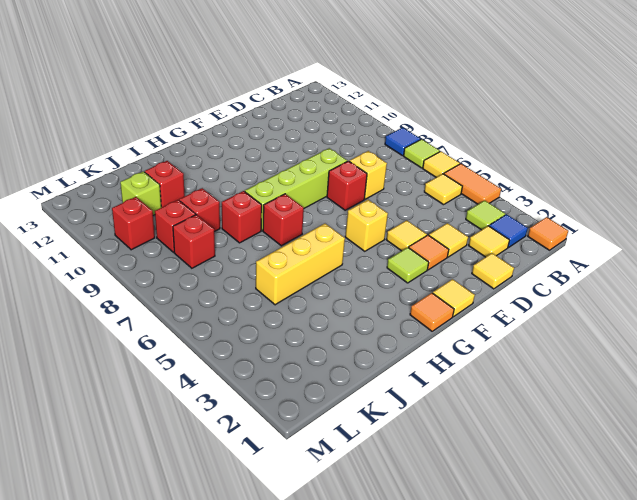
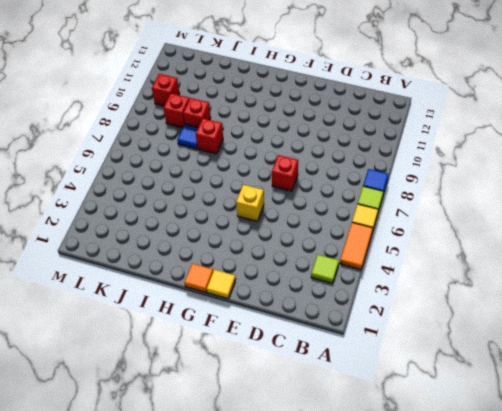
blue 1x1 tile [177,124,198,149] -> blue 1x1 tile moved to [489,214,528,248]
none -> orange 1x1 tile [528,217,568,250]
none -> yellow 1x1 tile [424,174,462,205]
none -> yellow 1x1 tile [469,226,510,257]

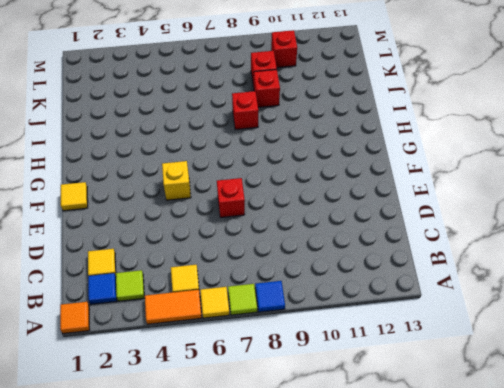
none -> yellow 1x1 tile [472,253,514,289]
none -> yellow 1x1 tile [429,223,468,257]
none -> yellow 1x1 brick [349,151,387,199]

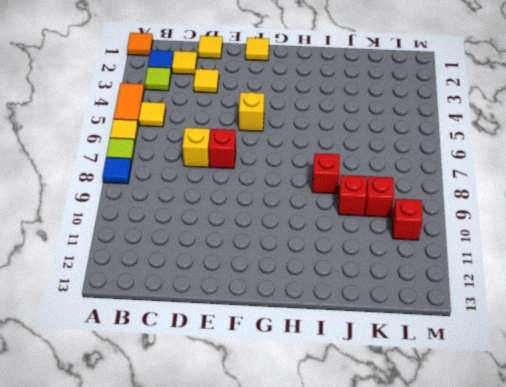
none -> orange 1x1 tile [409,235,449,270]
none -> yellow 1x1 tile [386,220,427,251]
none -> lime 1x4 brick [245,148,347,231]

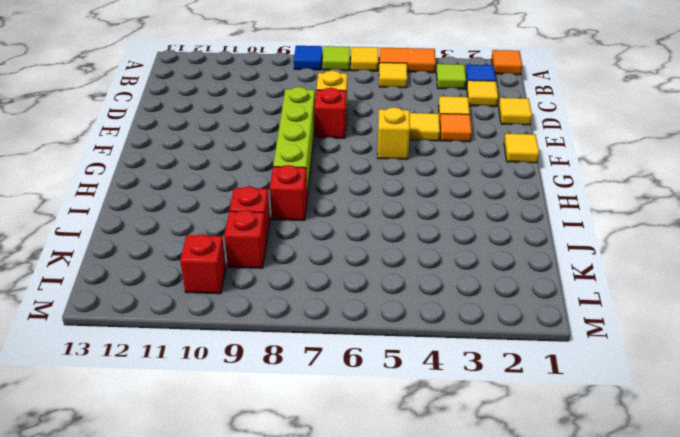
none -> lime 1x1 tile [387,247,429,283]
none -> orange 1x1 tile [410,293,454,331]
none -> yellow 1x3 brick [256,224,345,305]

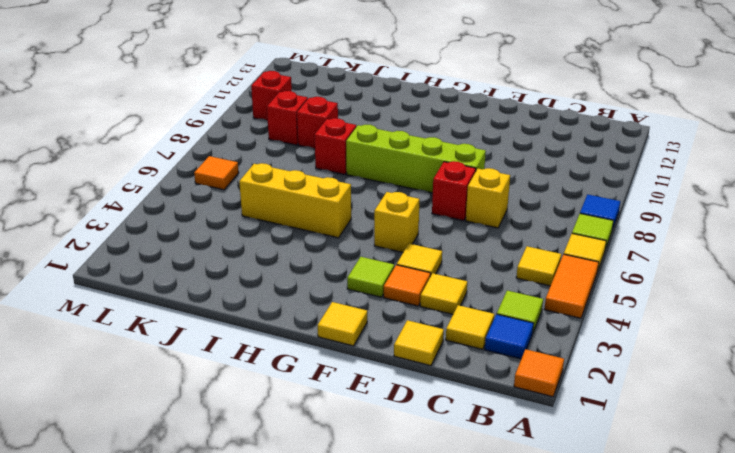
orange 1x1 tile [194,156,239,190] -> orange 1x1 tile moved to [410,293,454,331]
none -> red 1x1 brick [263,194,304,246]
none -> red 1x1 brick [145,161,185,208]
none -> red 1x1 brick [173,214,215,268]

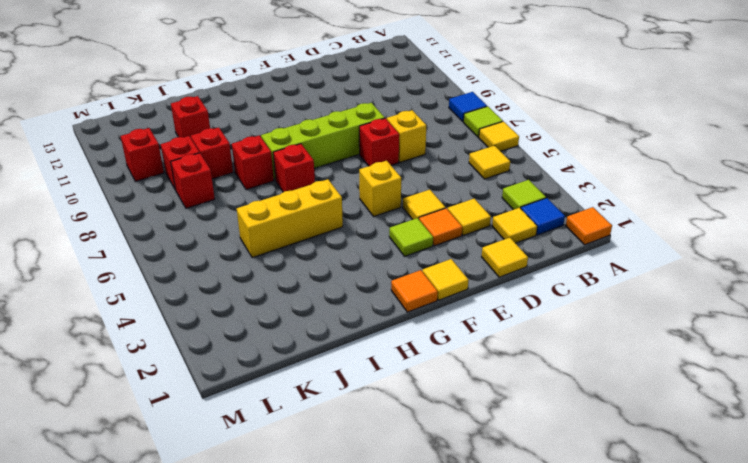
none -> orange 1x2 tile [444,164,501,204]
none -> lime 1x1 brick [120,171,161,215]

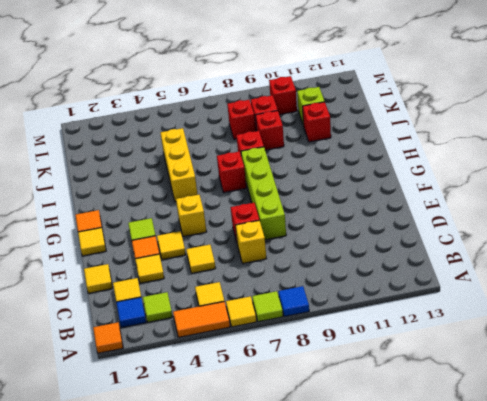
yellow 1x1 tile [186,245,216,273] -> none

